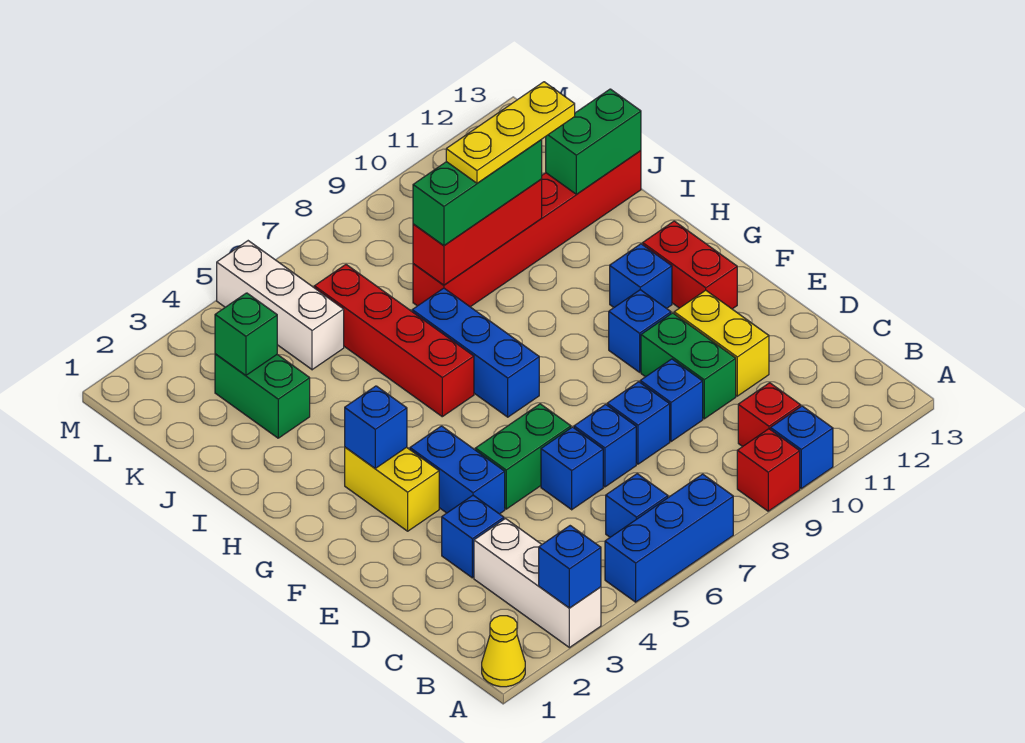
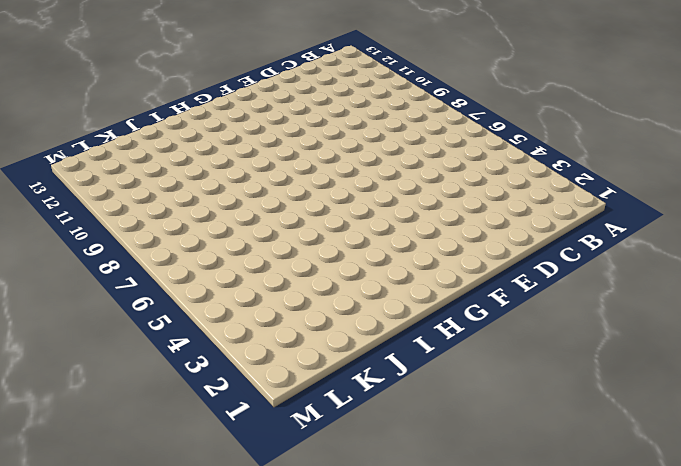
none -> yellow 1x1 cone [482,616,525,687]
none -> white 1x3 brick [474,519,601,648]
none -> blue 1x3 brick [605,474,733,602]
none -> red 1x1 brick [737,429,800,511]

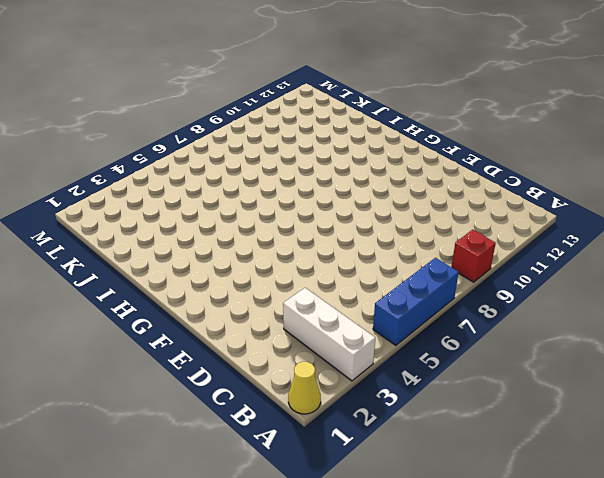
none -> blue 1x1 brick [771,406,833,488]
none -> blue 1x1 brick [606,474,668,537]
none -> red 1x1 brick [738,383,801,447]
none -> blue 1x1 brick [442,495,504,578]

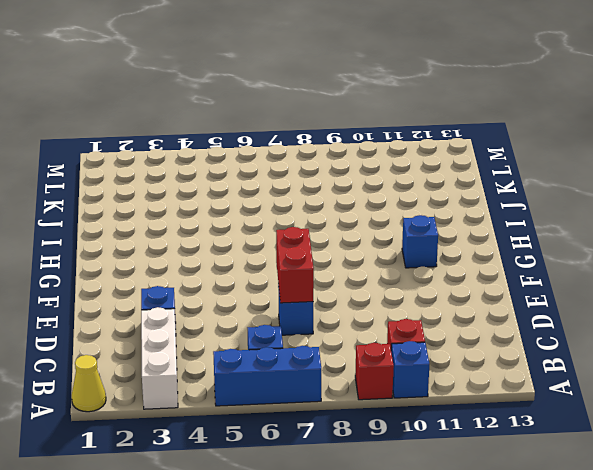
red 1x2 brick [276,227,314,303] -> red 1x2 brick moved to [643,221,737,309]
none -> blue 1x1 brick [541,427,603,510]
none -> blue 1x1 brick [607,382,670,464]
none -> blue 1x1 brick [640,359,703,442]
none -> green 1x2 brick [641,313,736,419]

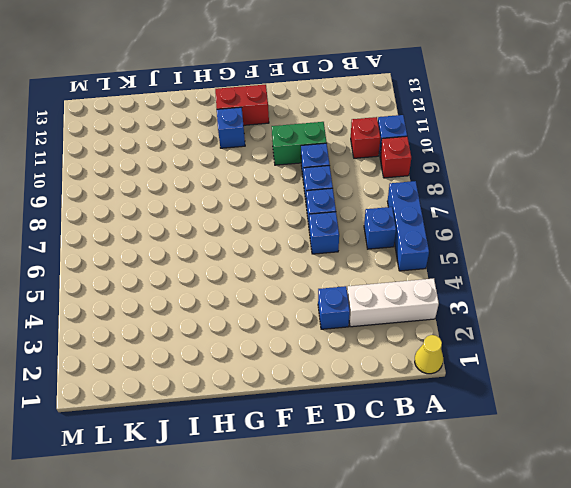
none -> yellow 1x2 brick [674,290,769,396]
none -> blue 1x2 brick [410,426,505,514]
none -> green 1x2 brick [475,404,571,509]
none -> yellow 1x2 brick [345,447,439,531]

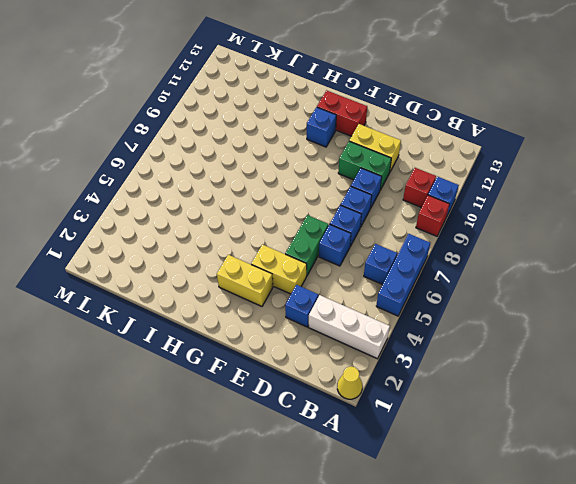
yellow 1x2 brick [251,245,307,294] -> blue 1x2 brick [410,426,505,514]
none -> blue 1x1 brick [609,290,671,372]
none -> blue 1x3 brick [412,288,539,417]
none -> red 1x4 brick [314,265,474,417]
none -> green 1x2 brick [215,354,310,438]

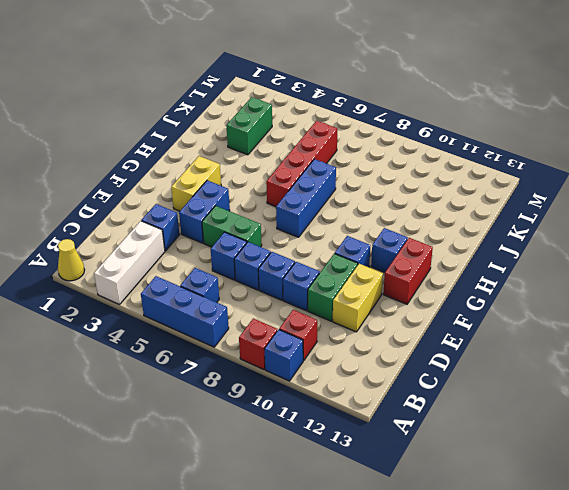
none -> red 1x6 brick [413,151,641,307]
none -> white 1x3 brick [217,241,344,370]
none -> blue 1x1 brick [539,526,601,608]
none -> blue 1x1 brick [345,386,407,468]

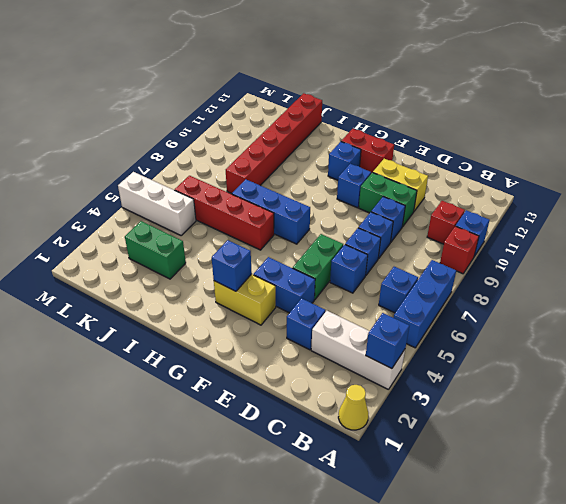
none -> red 1x3 brick [413,179,542,285]
none -> green 1x2 brick [546,89,641,194]
none -> green 1x1 brick [215,293,277,375]
none -> green 1x3 brick [413,140,542,246]

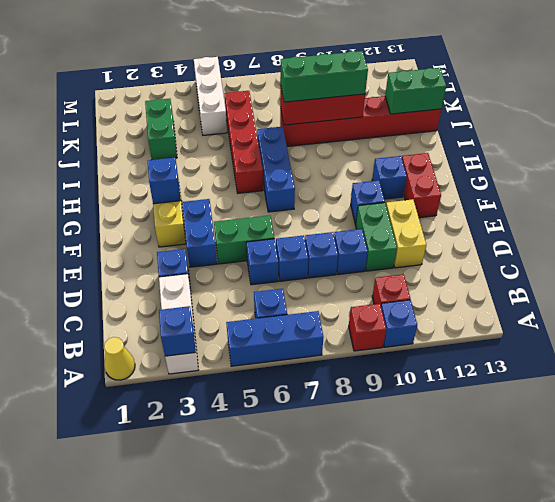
none -> green 1x1 brick [215,293,277,375]
none -> yellow 1x3 plate [446,82,575,183]

